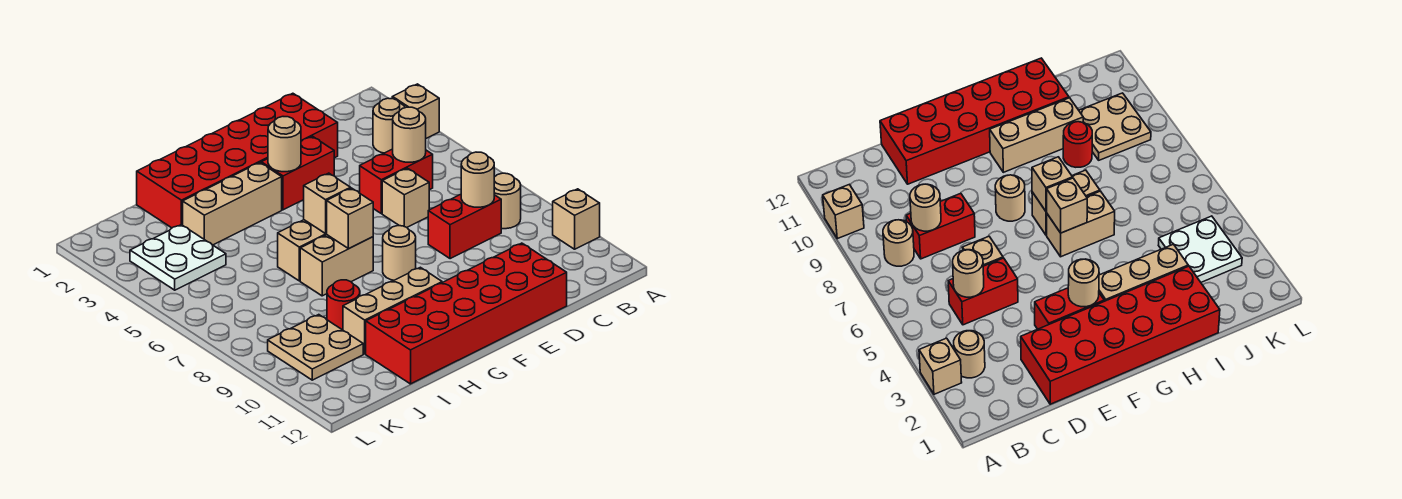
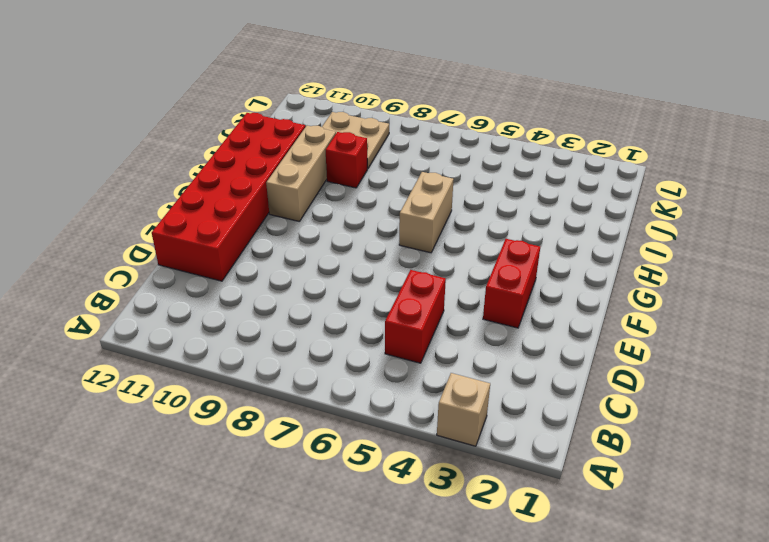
red 1x1 brick [326,132,367,188] -> red 1x1 round brick [327,280,360,330]
none -> tan 1x1 brick [553,189,600,249]
none -> tan 1x1 round brick [373,98,405,153]
none -> tan 1x1 round brick [494,173,521,229]

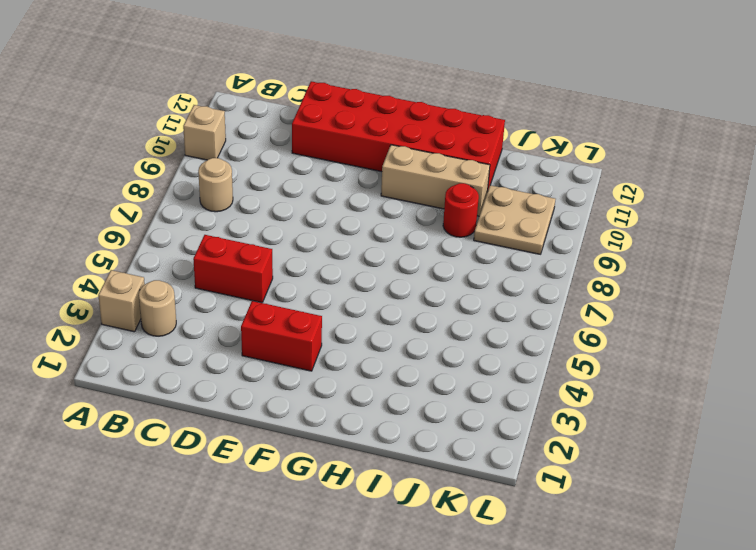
none -> red 1x2 brick [428,194,501,259]
none -> red 2x6 brick [137,93,338,228]
none -> tan 1x1 brick [382,168,429,227]

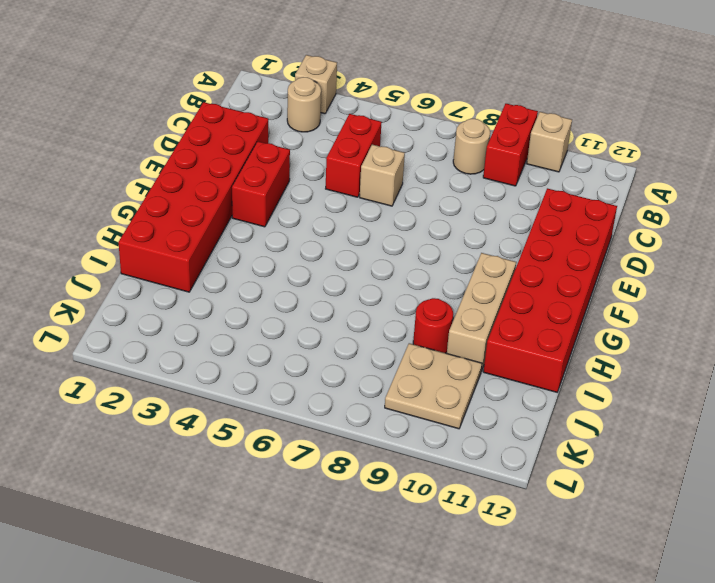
red 1x2 brick [483,104,538,186] -> red 1x2 brick moved to [428,194,501,259]
none -> tan 1x1 round brick [383,226,416,280]
none -> tan 1x3 brick [183,163,282,245]
none -> tan 1x2 brick [278,220,327,281]

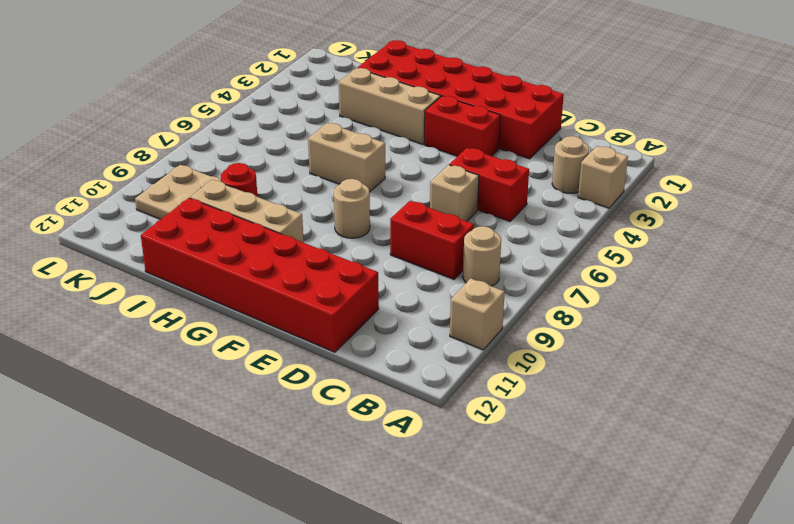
none -> tan 1x2 brick [300,235,373,296]
none -> white 2x2 plate [130,225,226,290]
none -> tan 1x1 round brick [393,107,426,162]

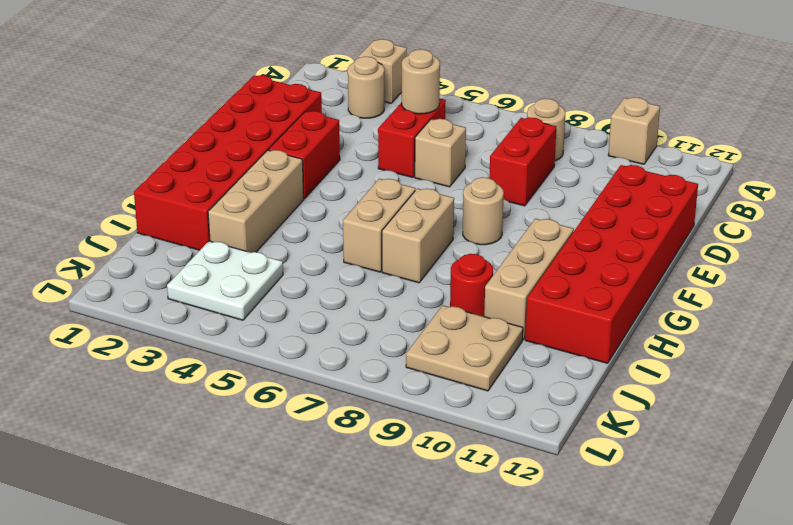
none -> tan 1x1 round brick [461,152,494,207]
none -> tan 1x1 round brick [268,117,301,172]
none -> tan 1x1 brick [304,173,351,233]

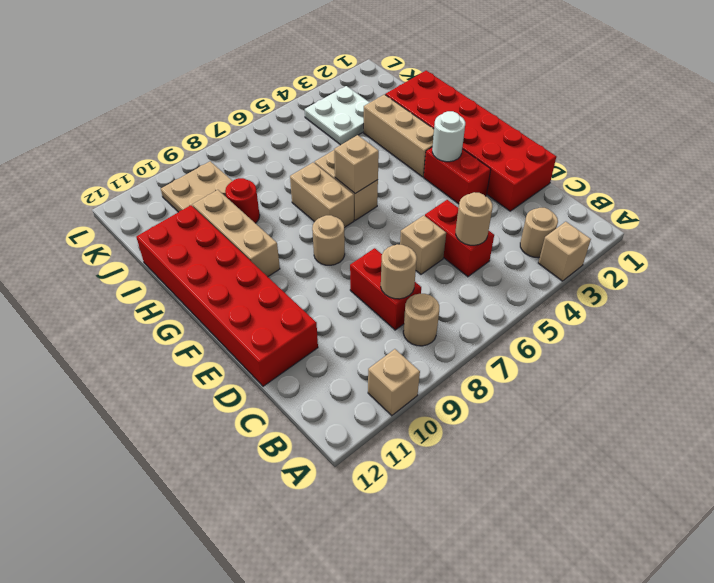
white 1x1 round brick [432,111,465,162] -> tan 1x1 round brick [268,117,301,172]
none -> tan 1x1 brick [326,188,373,249]

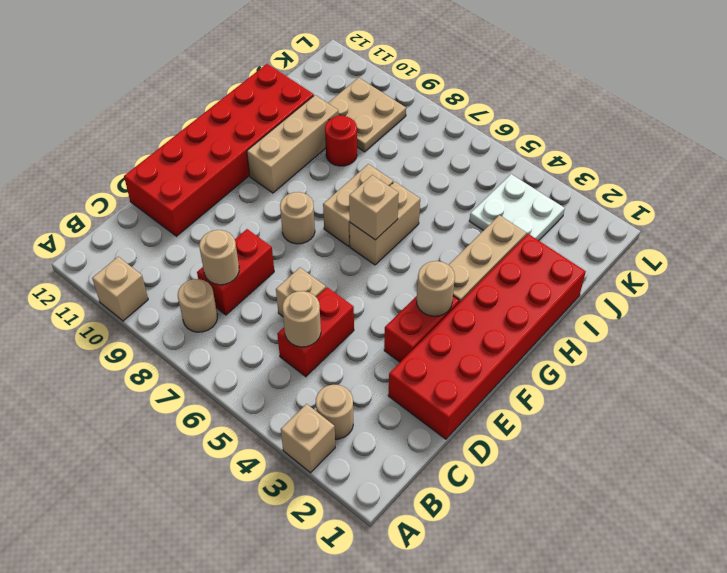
none -> tan 1x1 brick [326,188,373,249]

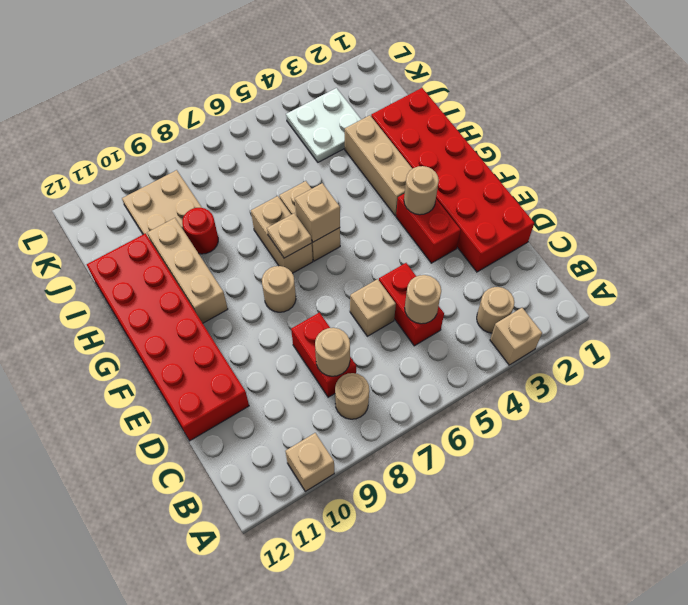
tan 1x1 plate [267,213,312,258] -> tan 1x1 brick [326,188,373,249]

